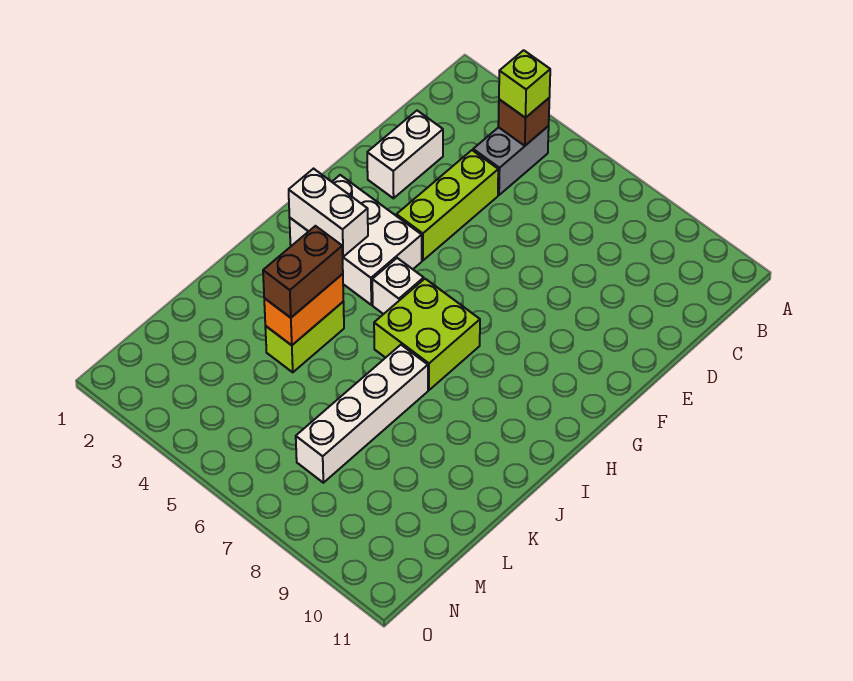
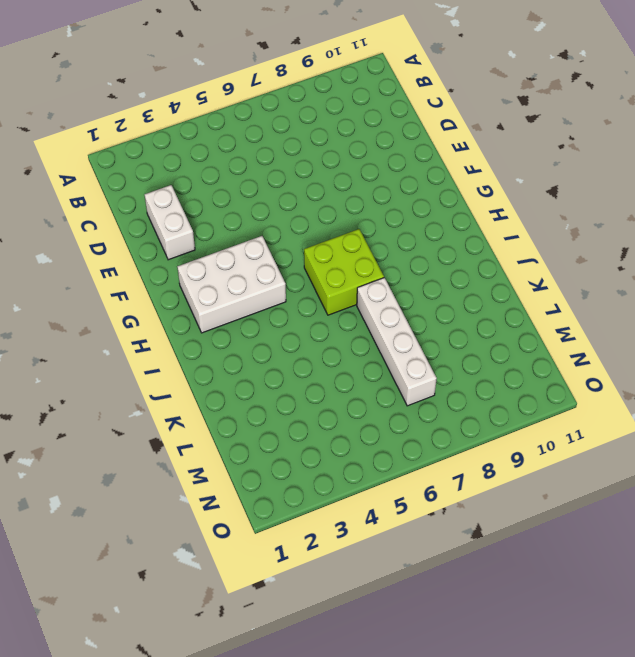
none -> grey 1x2 brick [473,126,549,195]
none -> lime 1x3 brick [396,150,498,261]
none -> white 1x1 brick [372,258,424,314]

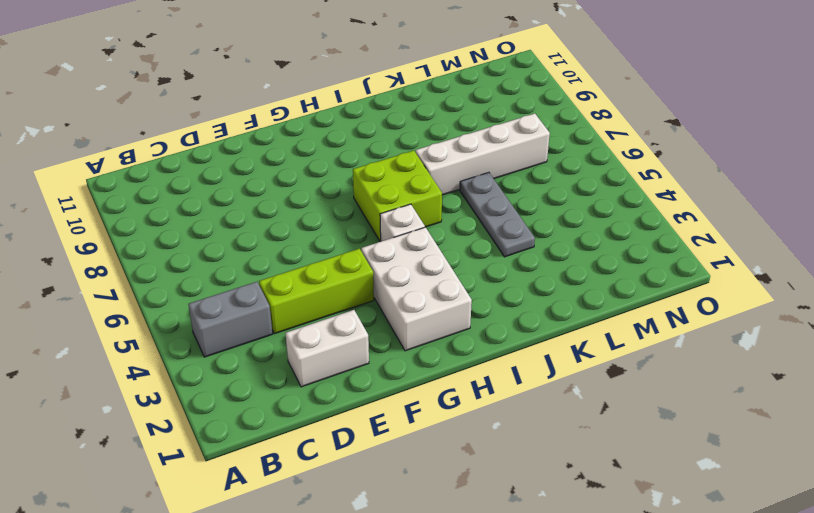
grey 1x3 plate [460,172,535,257] -> lime 1x2 brick [265,302,344,372]
none -> brown 1x1 brick [498,98,549,146]
none -> white 1x2 brick [289,169,368,257]
none -> orange 1x2 brick [264,274,343,345]

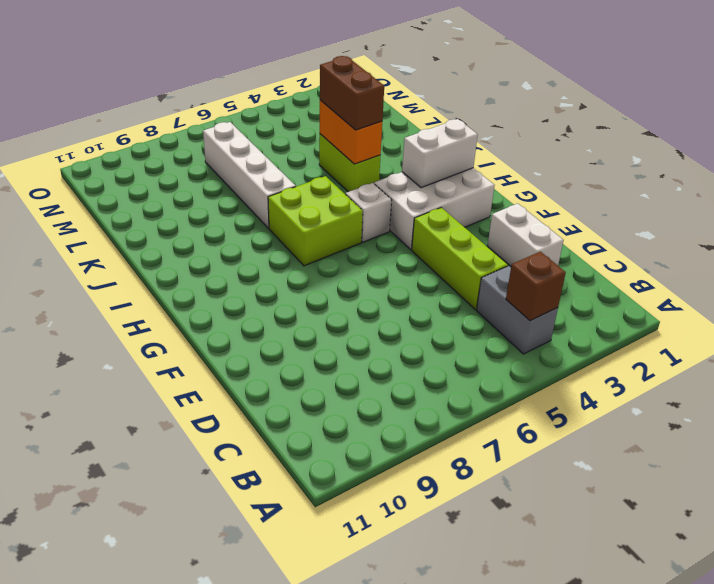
none -> lime 1x1 brick [499,50,550,118]

